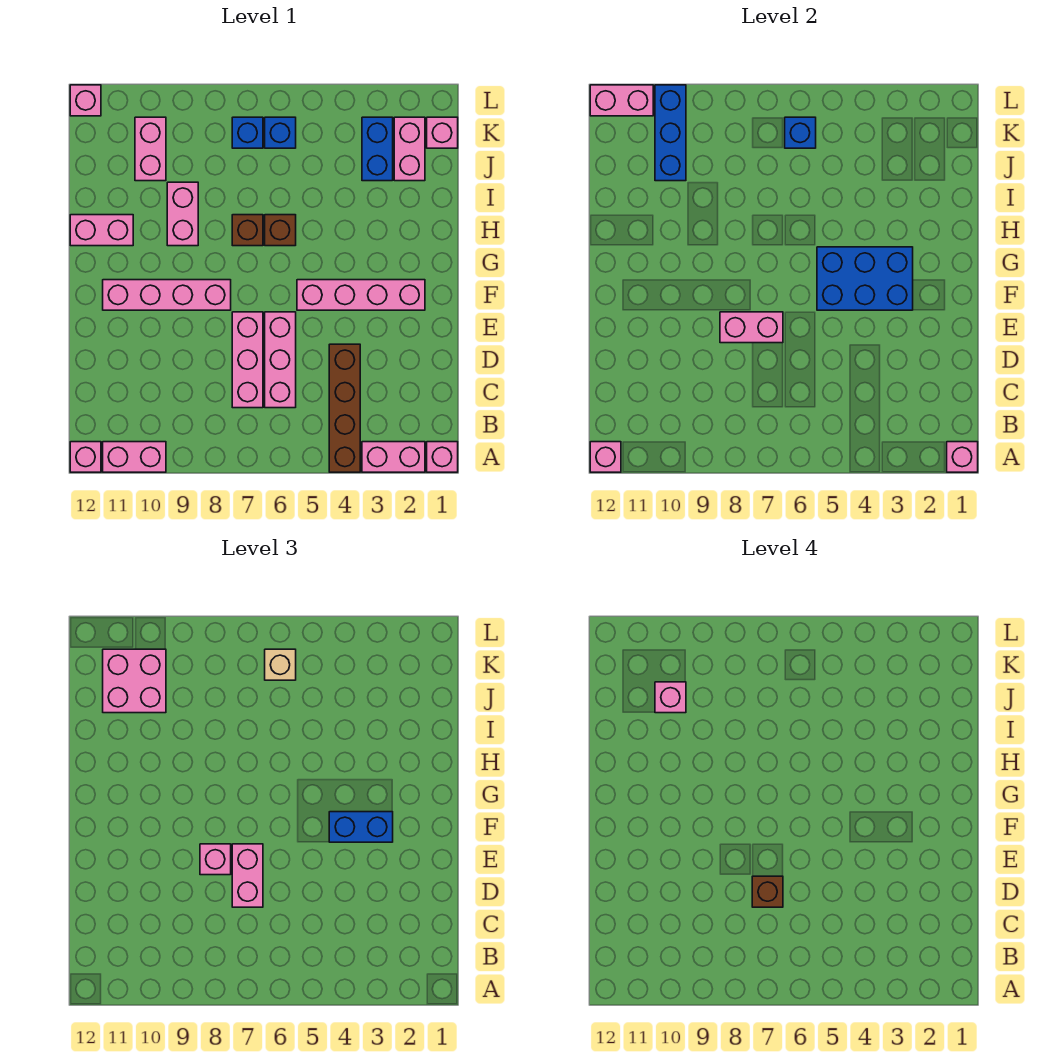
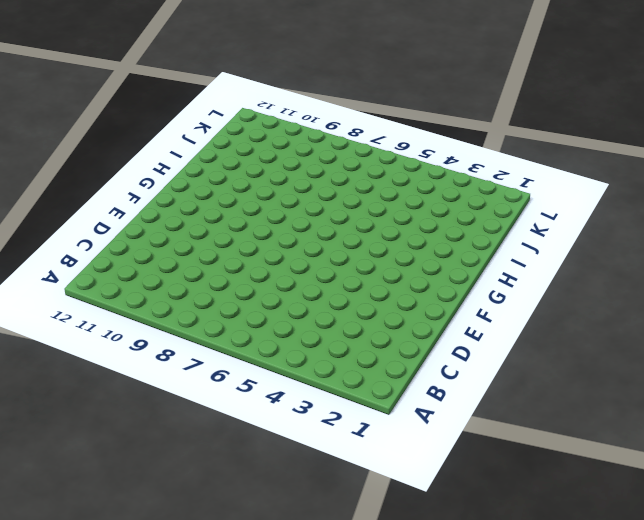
none -> pink 1x1 brick [427,442,458,472]
none -> pink 1x2 brick [362,442,425,472]
none -> brown 1x4 brick [329,344,360,472]
none -> pink 1x2 brick [103,442,166,472]

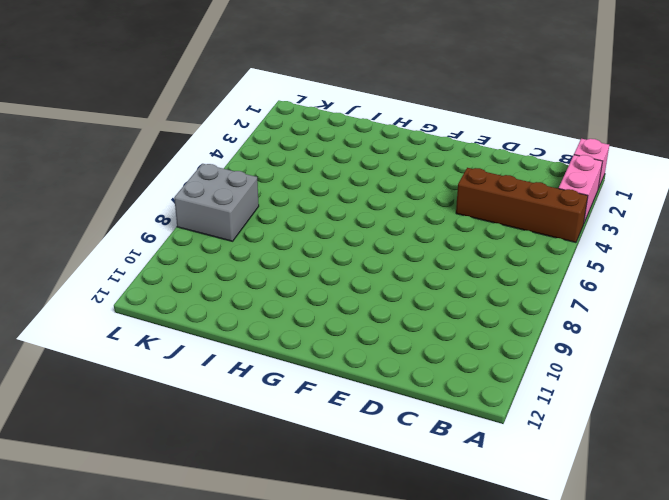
grey 2x2 brick [174,164,259,241] -> blue 1x1 brick [232,117,263,148]
none -> pink 1x2 brick [103,442,166,472]
none -> pink 1x1 brick [70,442,101,472]
none -> pink 1x3 brick [265,312,296,408]
none -> pink 1x3 brick [232,312,263,408]

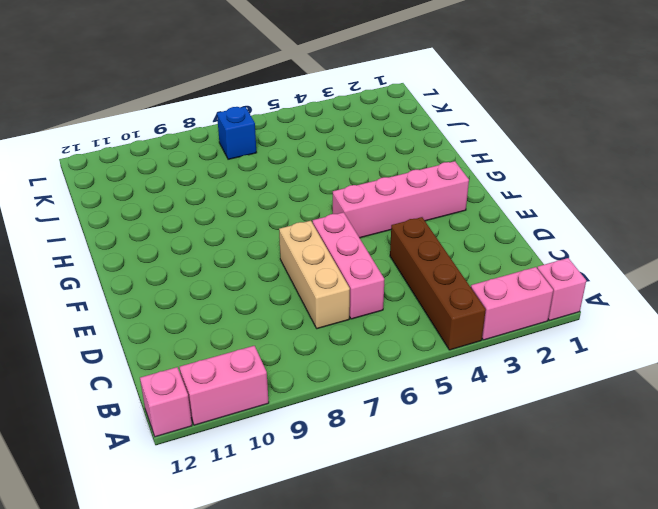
tan 1x3 brick [279,221,350,329] -> pink 1x3 brick [232,312,263,408]
none -> pink 1x4 brick [103,280,231,310]
none -> brown 1x1 brick [265,215,296,246]
none -> brown 1x1 brick [232,215,263,246]
none -> pink 1x2 brick [167,182,198,246]

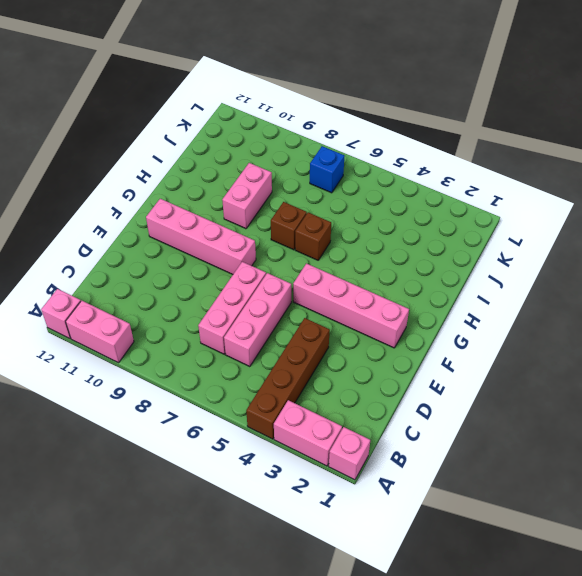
none -> pink 1x2 brick [70,215,133,246]
none -> pink 1x2 brick [394,117,425,181]
none -> blue 1x2 brick [362,117,393,181]
none -> pink 1x2 brick [135,117,166,181]

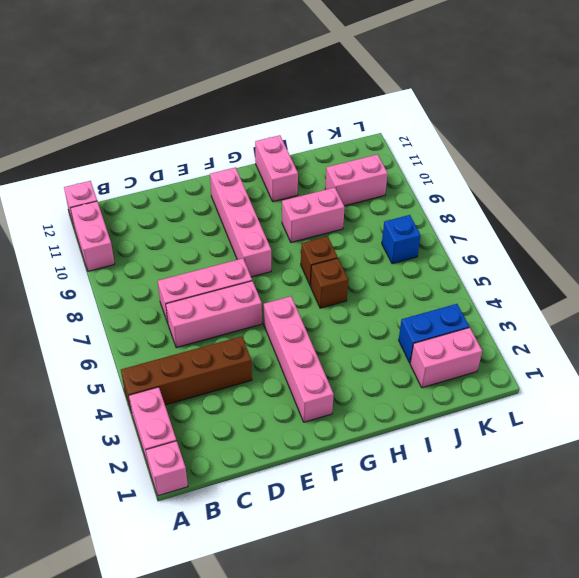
none -> pink 1x1 brick [427,117,458,148]
none -> blue 1x1 brick [265,117,296,148]
none -> pink 1x1 brick [70,85,101,116]
none -> pink 1x1 brick [947,442,978,472]

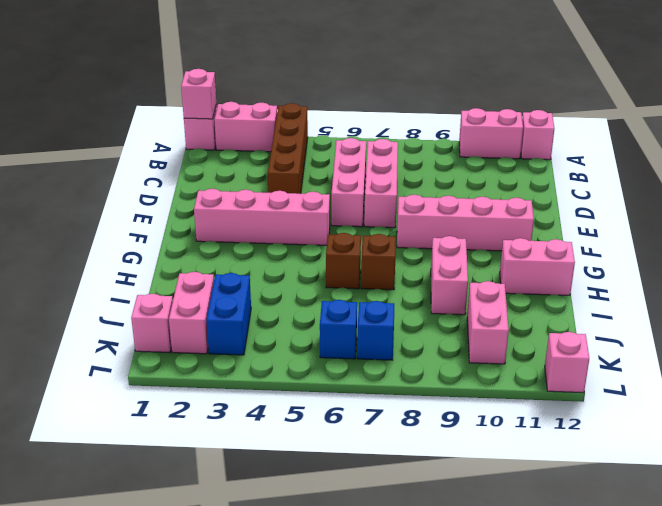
none -> pink 1x1 brick [590,442,621,472]
none -> pink 1x2 brick [720,312,783,343]
none -> blue 2x3 brick [817,247,913,310]
none -> blue 1x3 brick [655,85,686,181]

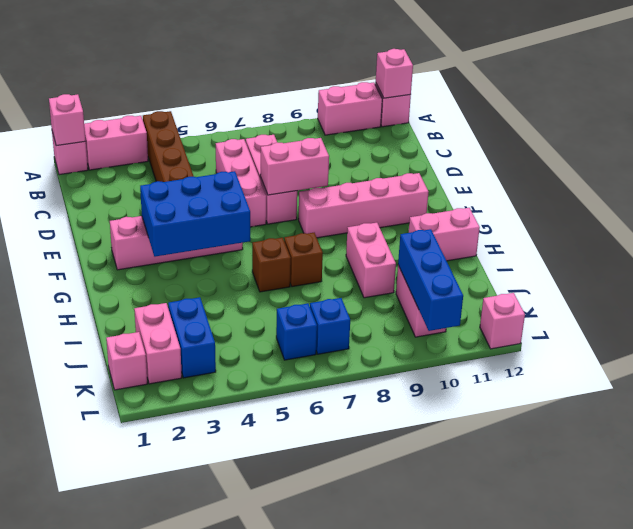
none -> blue 1x1 brick [785,117,816,148]
none -> pink 1x2 brick [590,85,653,116]
none -> pink 1x2 brick [232,844,263,907]
none -> pink 1x1 brick [200,844,231,875]

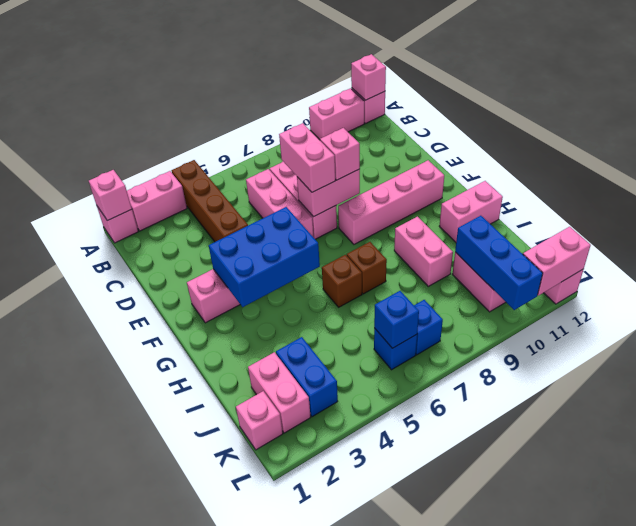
none -> blue 1x2 brick [329,812,393,842]
none -> pink 2x2 brick [103,649,166,713]
none -> tan 1x1 brick [265,649,296,680]
none -> brown 1x1 brick [752,876,783,907]

